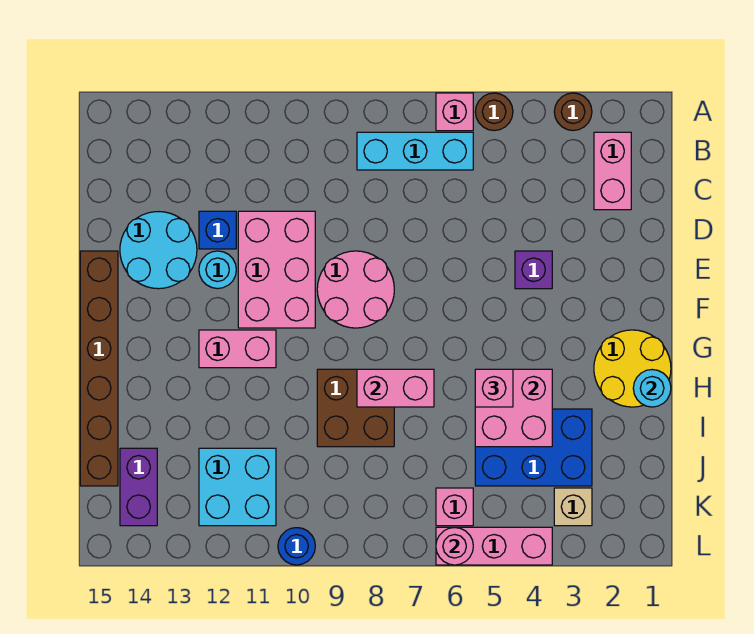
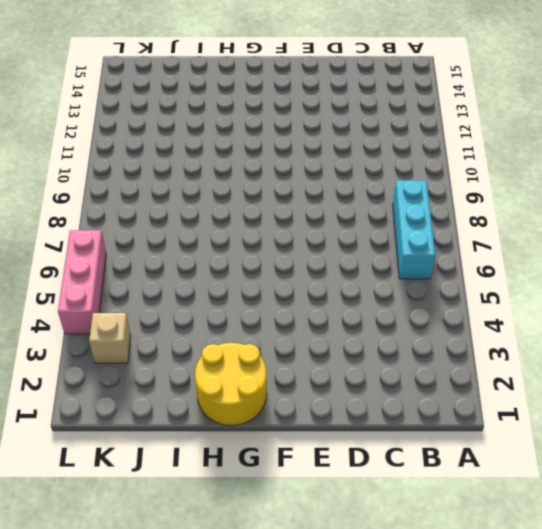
none -> brown 1x1 round brick [554,93,592,131]
none -> brown 1x1 round brick [475,93,513,131]
none -> pink 1x1 brick [436,93,473,131]

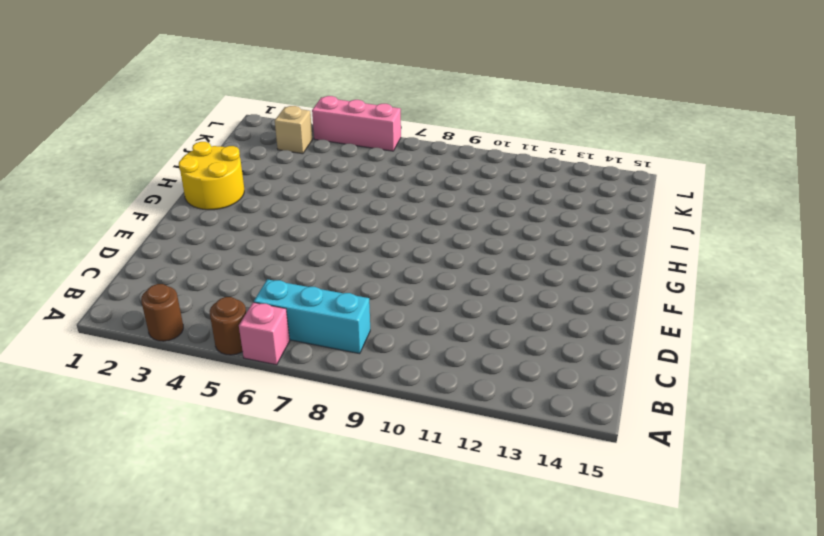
none -> pink 1x2 brick [594,132,631,210]
none -> pink 2x3 brick [238,211,315,328]
none -> blue 1x1 brick [199,211,236,249]

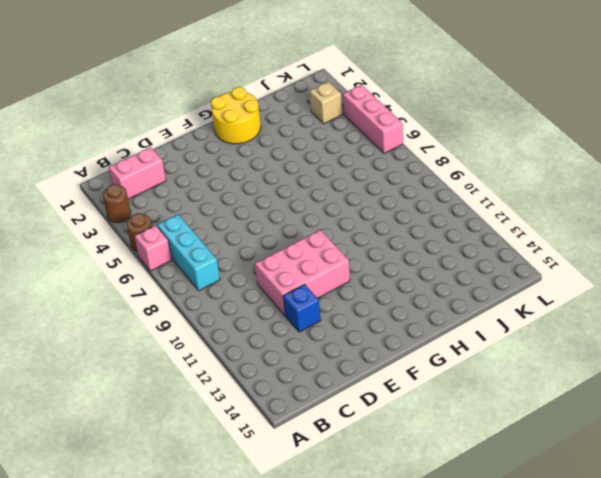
none -> cyan 2x2 round brick [120,212,197,289]
none -> purple 1x1 brick [515,251,552,289]
none -> pink 2x2 round brick [317,251,394,328]

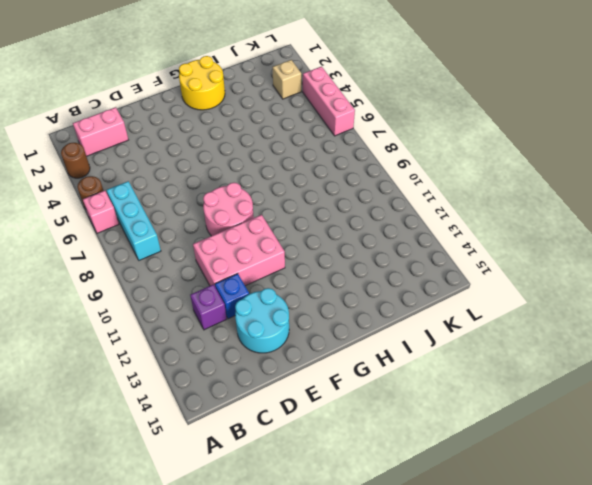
purple 1x1 brick [190,284,227,330] -> purple 1x1 brick moved to [515,251,552,289]
none -> cyan 1x1 round brick [199,251,236,289]
none -> brown 1x6 brick [80,251,118,486]
none -> pink 1x2 brick [199,330,276,368]

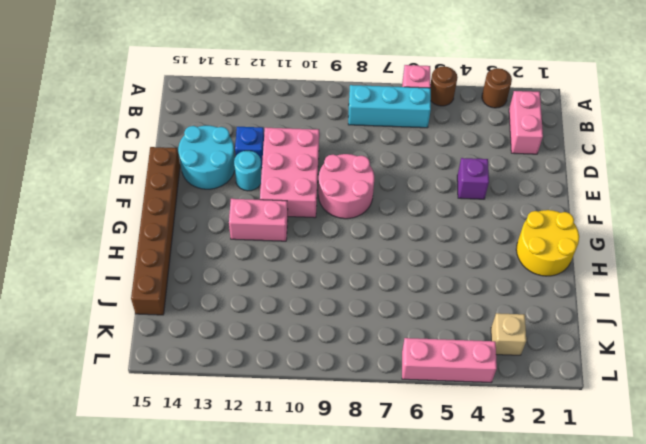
none -> brown 2x2 brick [317,369,394,447]
none -> blue 2x3 brick [475,409,592,486]
none -> cyan 2x2 brick [199,448,276,526]

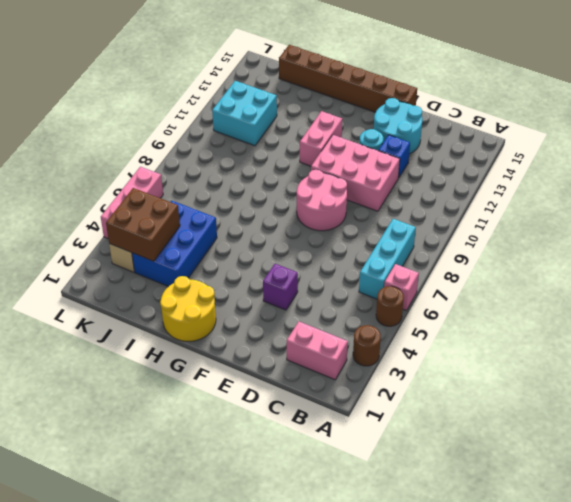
brown 2x2 brick [106,188,180,261] -> brown 2x2 brick moved to [317,369,394,447]
none -> purple 1x2 brick [120,448,157,526]
none -> pink 1x1 brick [436,488,473,526]
none -> blue 1x1 round brick [278,528,315,565]

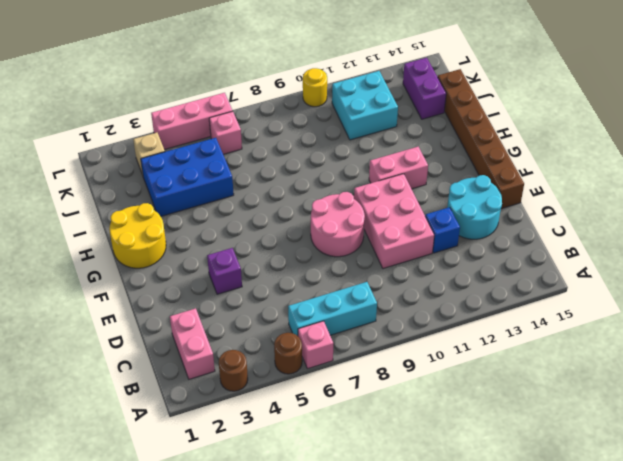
yellow 1x1 round brick [303,68,327,107] -> blue 1x1 round brick [278,528,315,565]
none -> cyan 1x1 round brick [199,251,236,289]
none -> brown 2x2 brick [317,369,394,447]
none -> cyan 1x1 round brick [633,370,671,407]

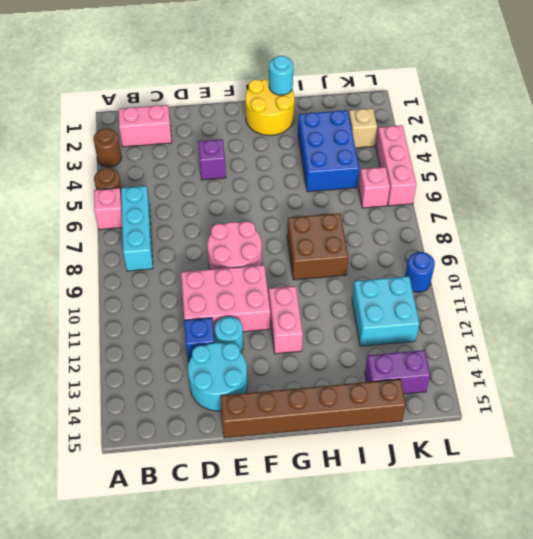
none -> pink 2x2 brick [475,369,552,447]
none -> pink 1x2 brick [357,369,434,407]
none -> pink 1x1 round brick [436,528,473,565]

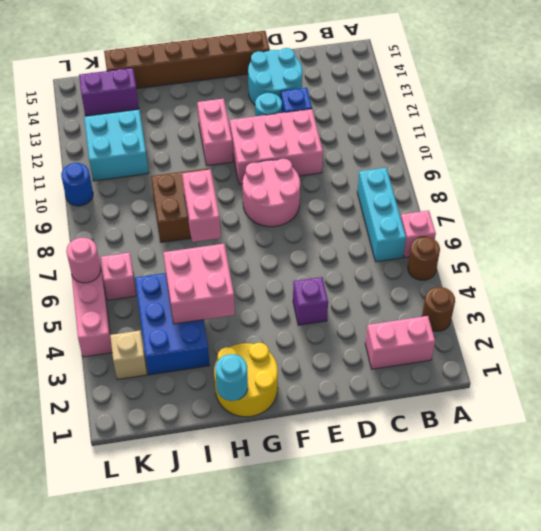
none -> pink 1x1 brick [475,369,513,407]

